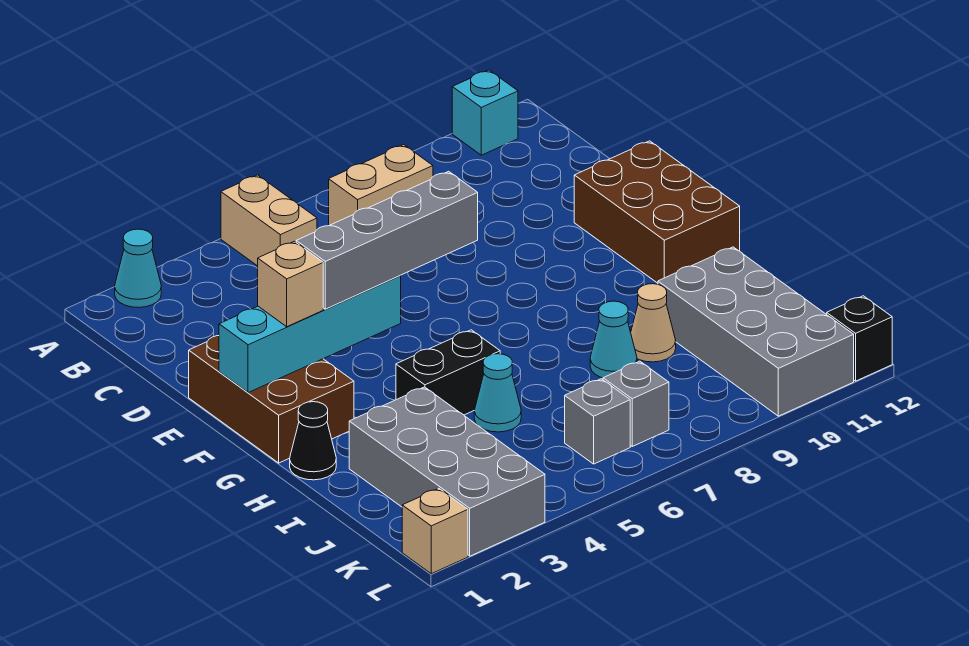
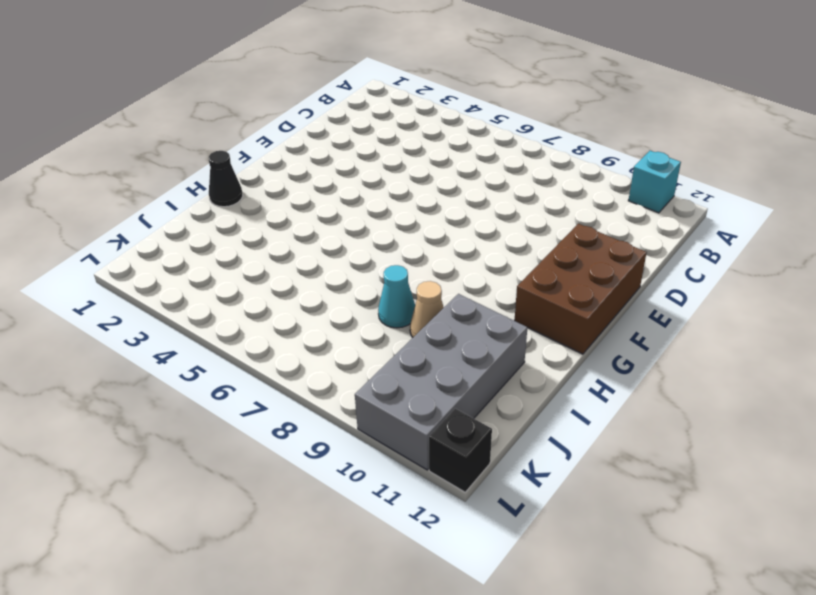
none -> cyan 1x1 cone [115,229,161,307]
none -> tan 1x2 brick [221,175,317,266]
none -> tan 1x2 brick [329,145,433,226]

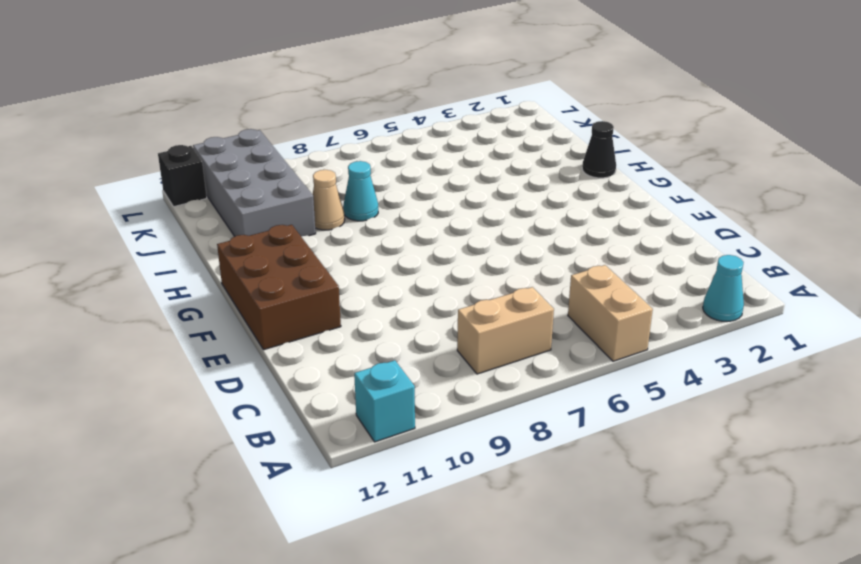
none -> brown 2x3 brick [189,336,354,463]
none -> black 1x2 brick [396,330,500,415]
none -> grey 2x4 brick [349,387,545,556]

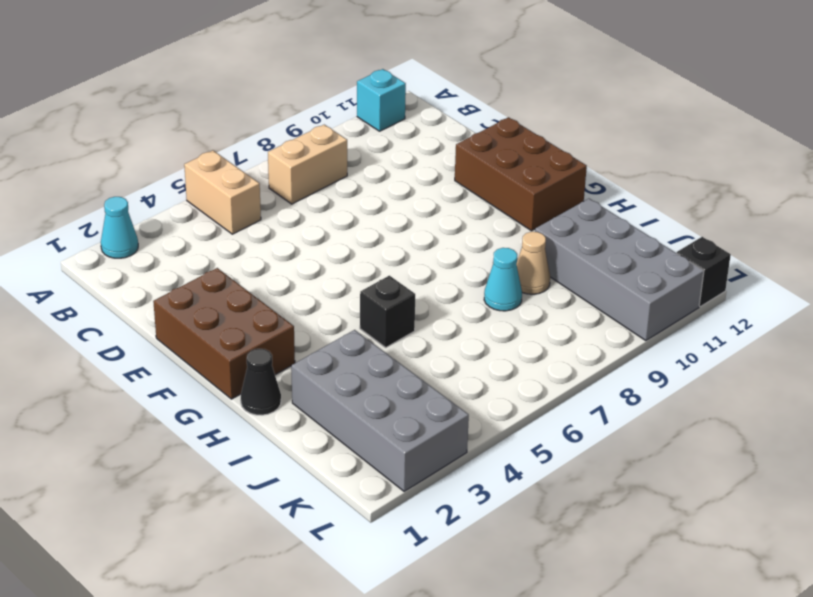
black 1x1 brick [360,276,415,347] -> black 1x2 brick [396,330,500,415]
none -> cyan 1x1 cone [474,354,521,432]
none -> grey 1x1 brick [565,379,630,464]
none -> grey 1x1 brick [603,361,669,446]

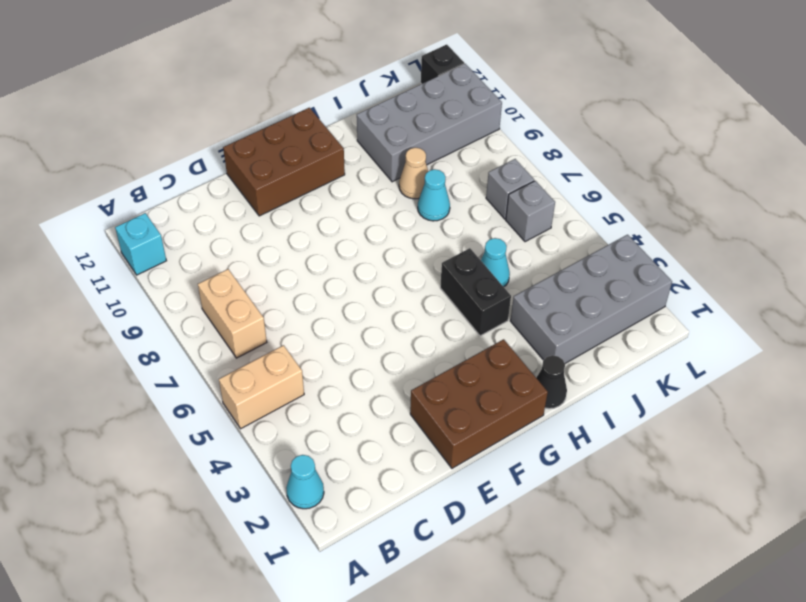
none -> tan 1x1 brick [402,488,468,574]
none -> cyan 1x4 brick [219,276,401,393]
none -> tan 1x1 brick [258,241,323,327]

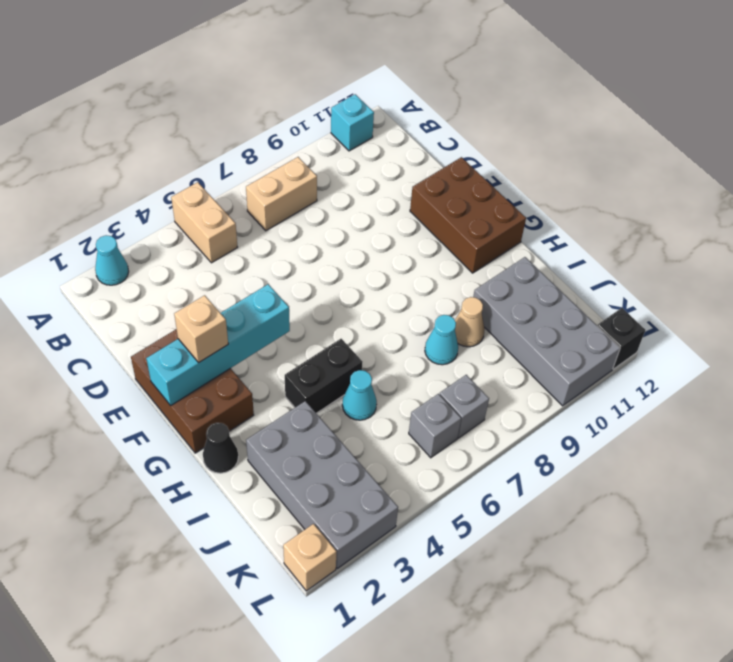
none -> grey 1x4 brick [296,171,478,309]

